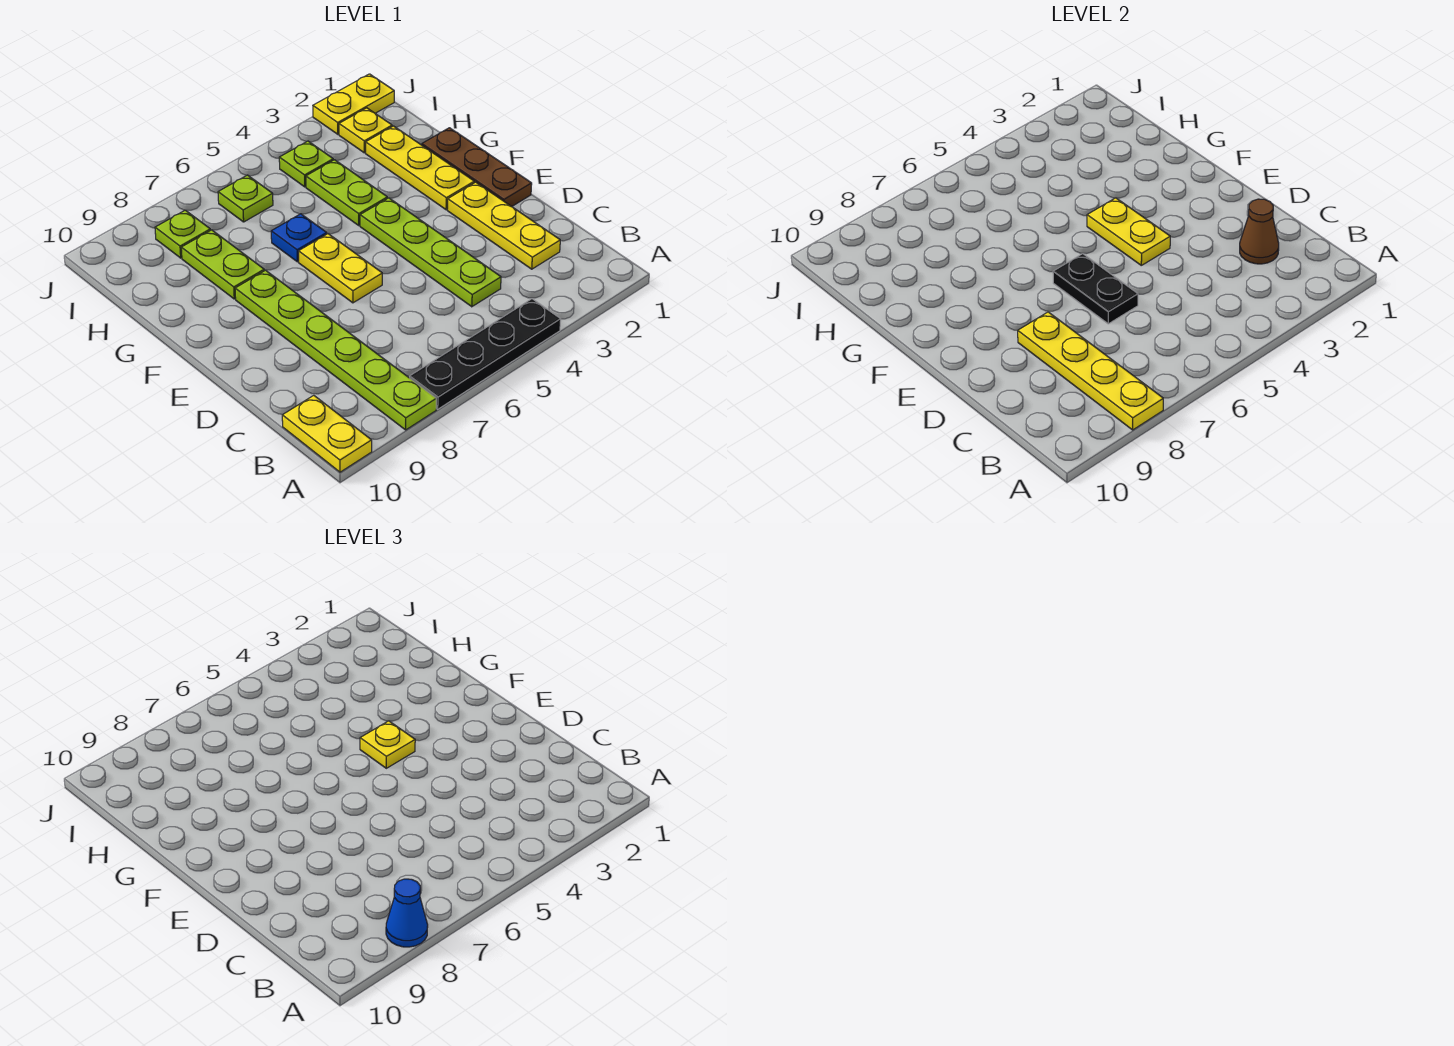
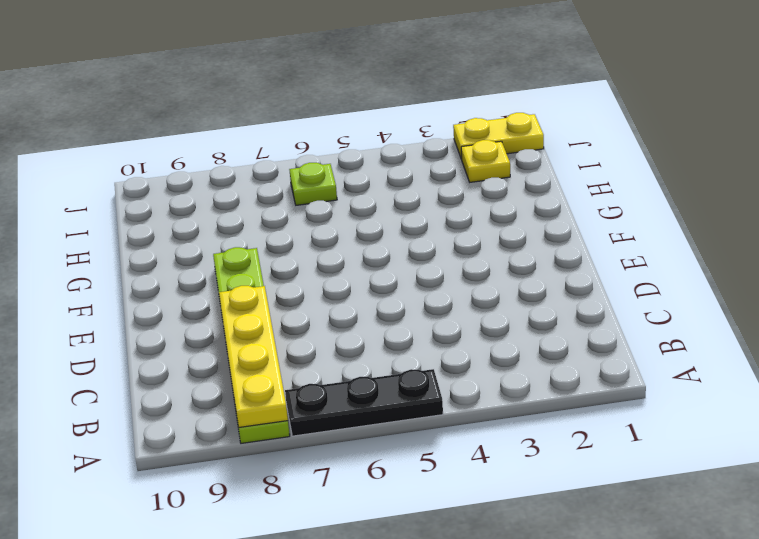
black 1x3 plate [285,369,443,436] -> black 1x4 plate [410,299,561,409]
none -> yellow 1x2 plate [282,395,372,472]
none -> yellow 1x3 plate [447,182,560,269]
none -> lime 1x4 plate [360,198,501,307]

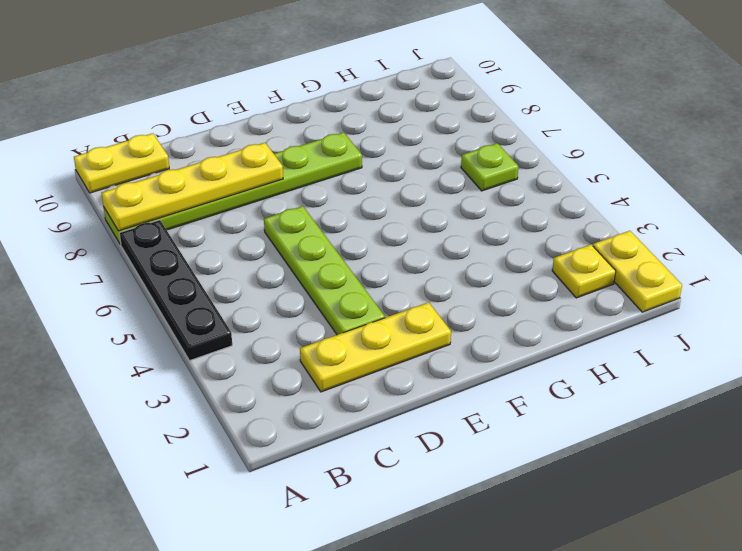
lime 1x4 plate [264,206,385,335] -> lime 1x4 plate turned to [360,198,501,307]
none -> brown 1x3 plate [422,128,532,207]
none -> yellow 1x2 plate [299,234,382,303]
none -> yellow 1x3 plate [366,126,474,210]

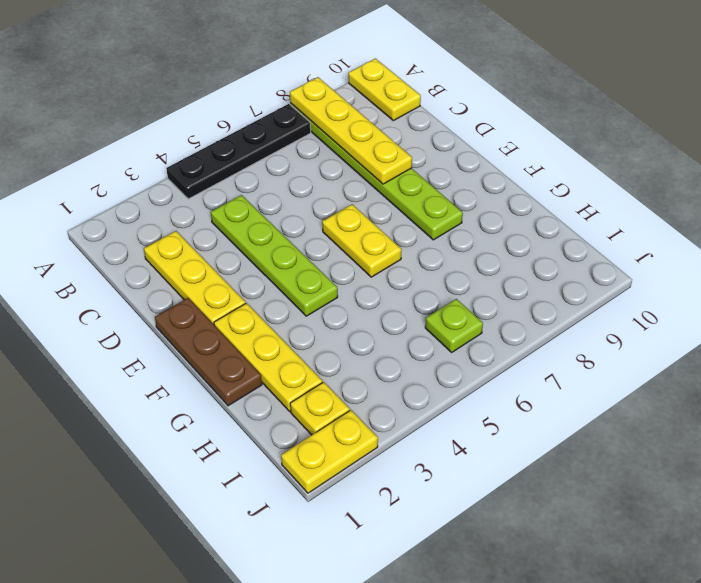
none -> lime 1x2 plate [306,160,387,225]
none -> blue 1x1 plate [271,214,327,262]
none -> lime 1x2 plate [181,230,264,299]

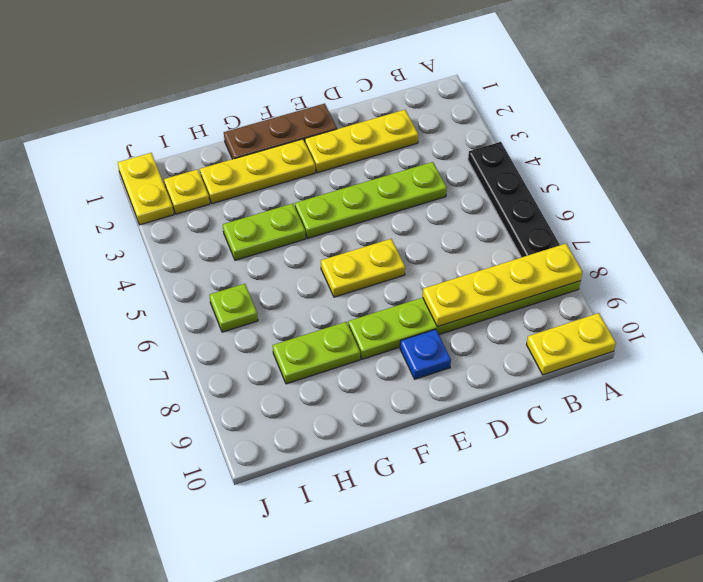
blue 1x1 plate [400,329,451,379] -> blue 1x1 plate moved to [271,214,327,262]
none -> lime 1x1 plate [279,141,333,187]
none -> lime 1x1 plate [155,210,210,258]
none -> brown 1x1 cone [1240,199,1279,264]

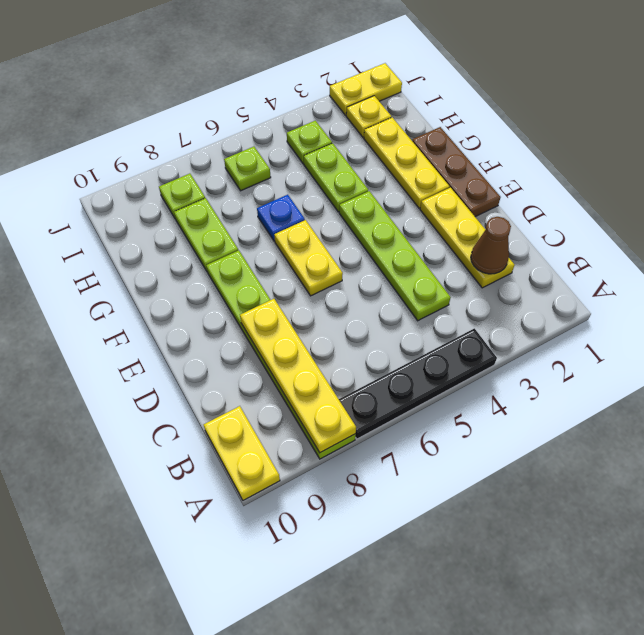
none -> black 1x2 plate [1053,254,1138,324]
none -> yellow 1x2 plate [1087,198,1170,265]
none -> blue 1x1 cone [386,879,428,947]

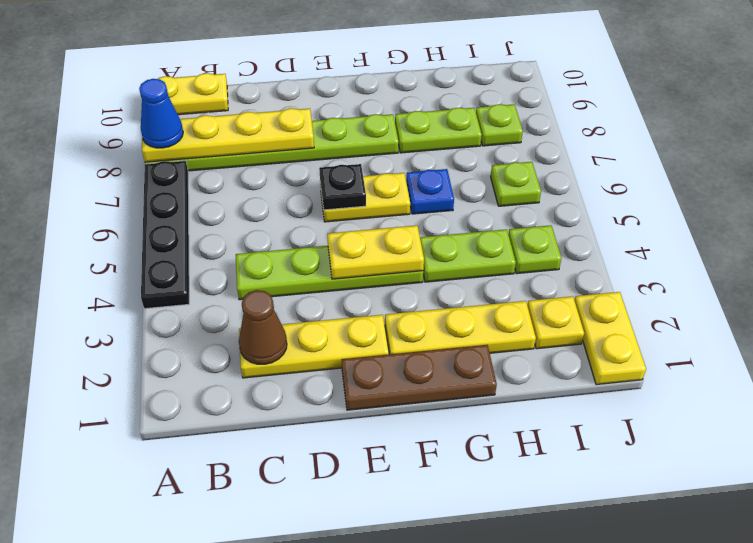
black 1x1 plate [319,164,366,210] -> black 1x2 plate [1053,254,1138,324]
none -> yellow 1x1 plate [360,721,415,768]

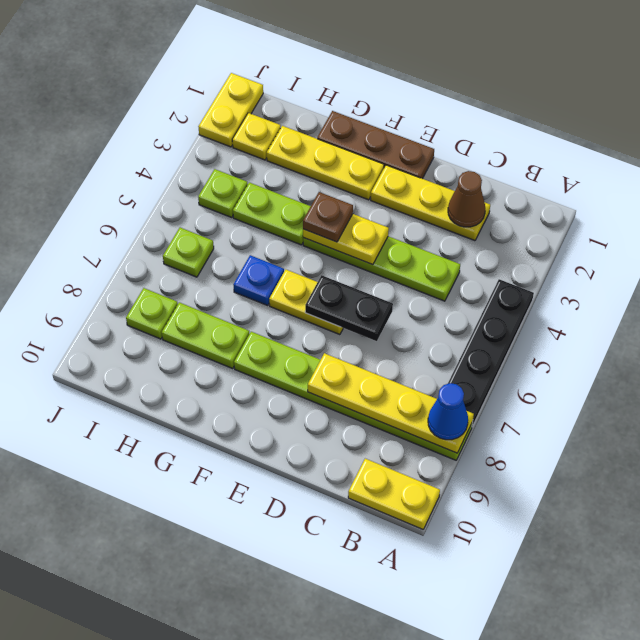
brown 1x1 plate [303,192,353,242] -> yellow 1x1 plate [360,721,415,768]

